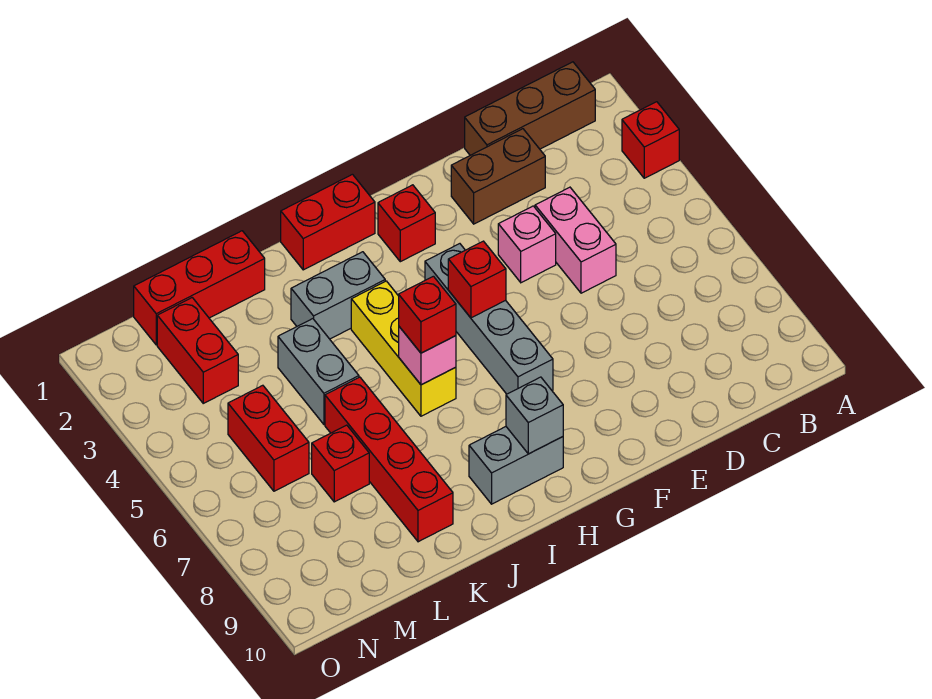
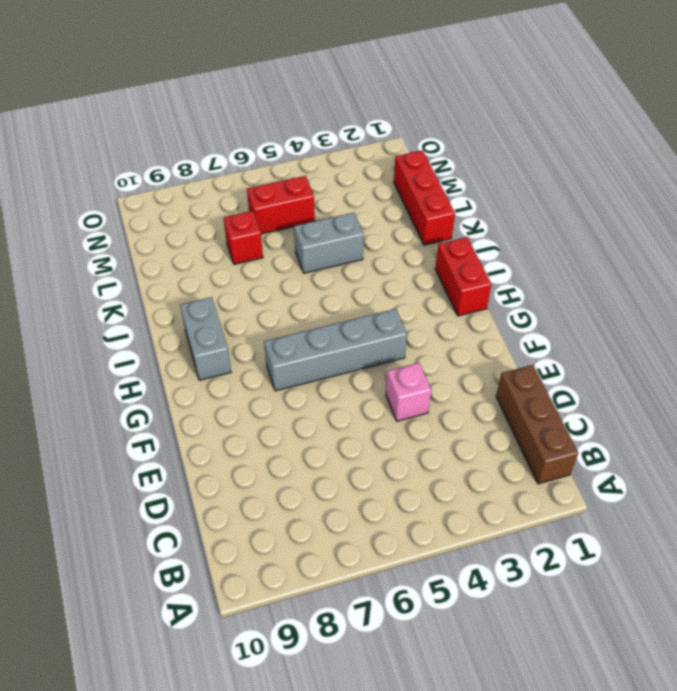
none -> red 1x1 brick [622,102,679,178]
none -> brown 1x2 brick [451,129,545,224]
none -> pink 1x2 brick [535,187,616,293]

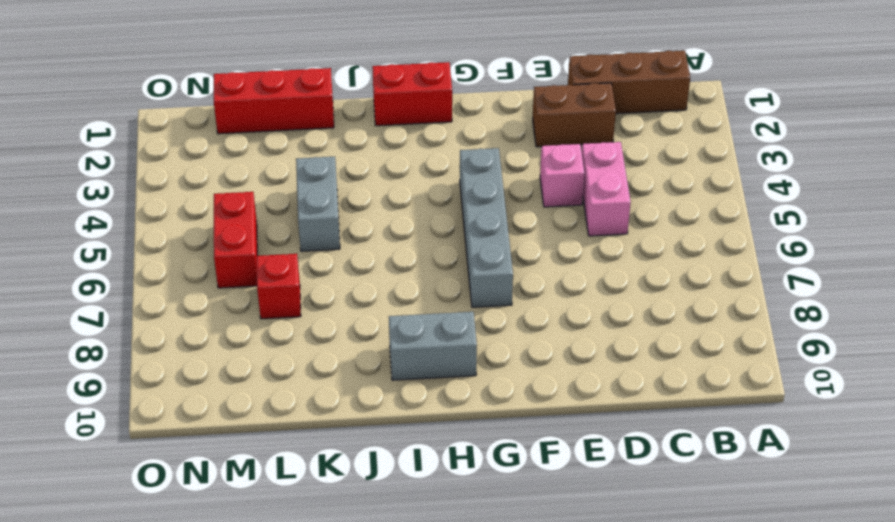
none -> red 1x1 brick [622,102,679,178]
none -> red 1x1 brick [378,185,435,262]
none -> grey 1x2 brick [291,252,385,339]

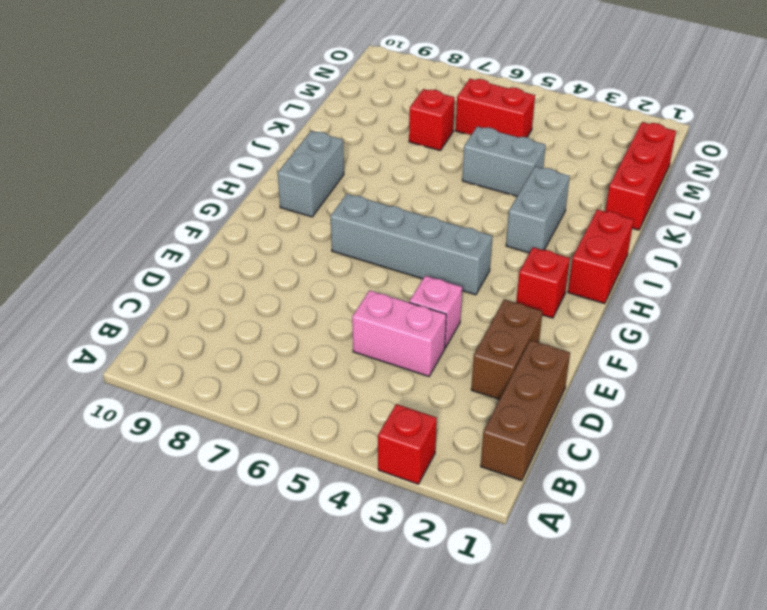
none -> yellow 1x3 brick [351,281,456,416]
none -> red 1x4 brick [325,377,453,542]
none -> red 1x2 brick [157,298,238,403]

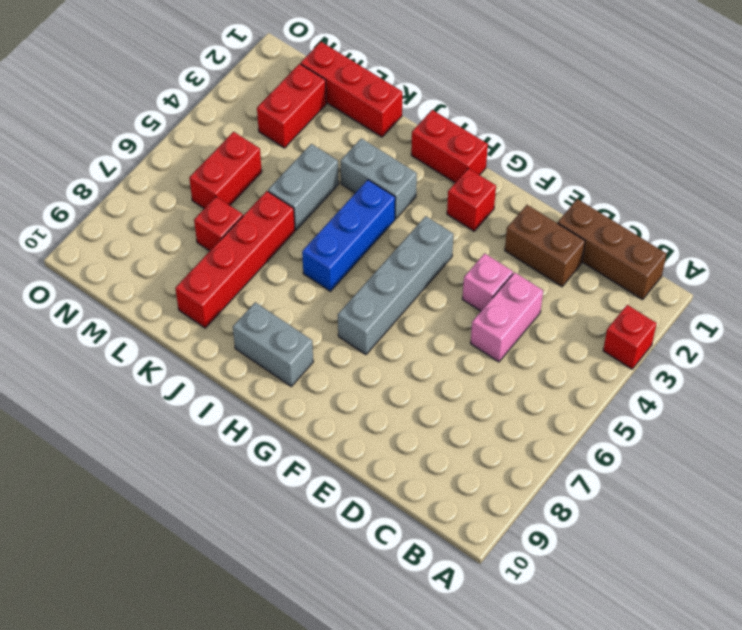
blue 1x3 brick [302,180,395,291] -> yellow 1x3 brick [351,281,456,416]
none -> red 1x1 brick [448,241,506,318]
none -> grey 1x1 brick [506,377,563,454]
none -> pink 1x1 brick [399,327,456,385]

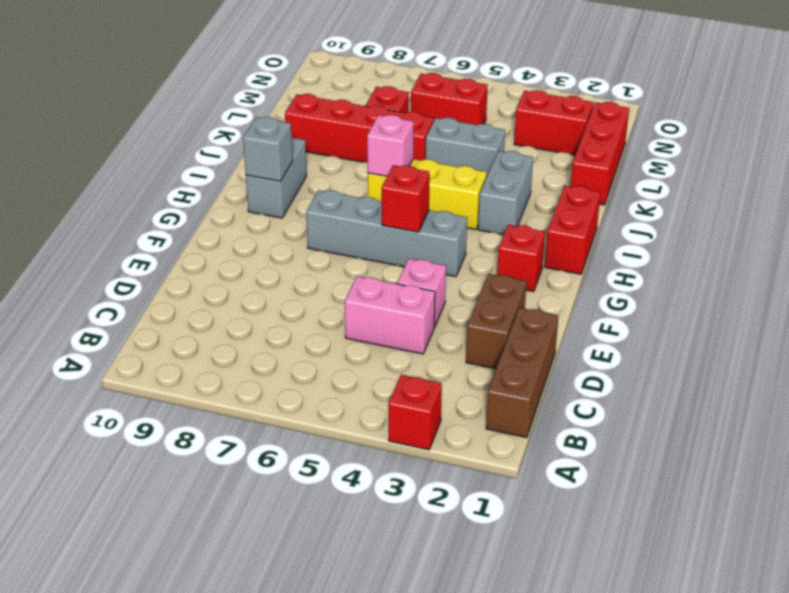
none -> red 1x1 brick [399,276,456,353]

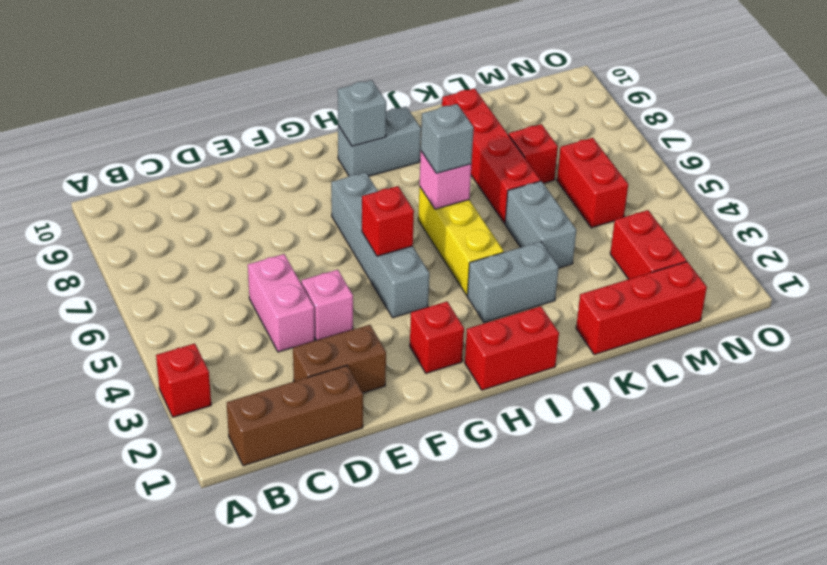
grey 1x1 brick [420,104,474,173] -> red 1x1 brick [399,276,456,353]

